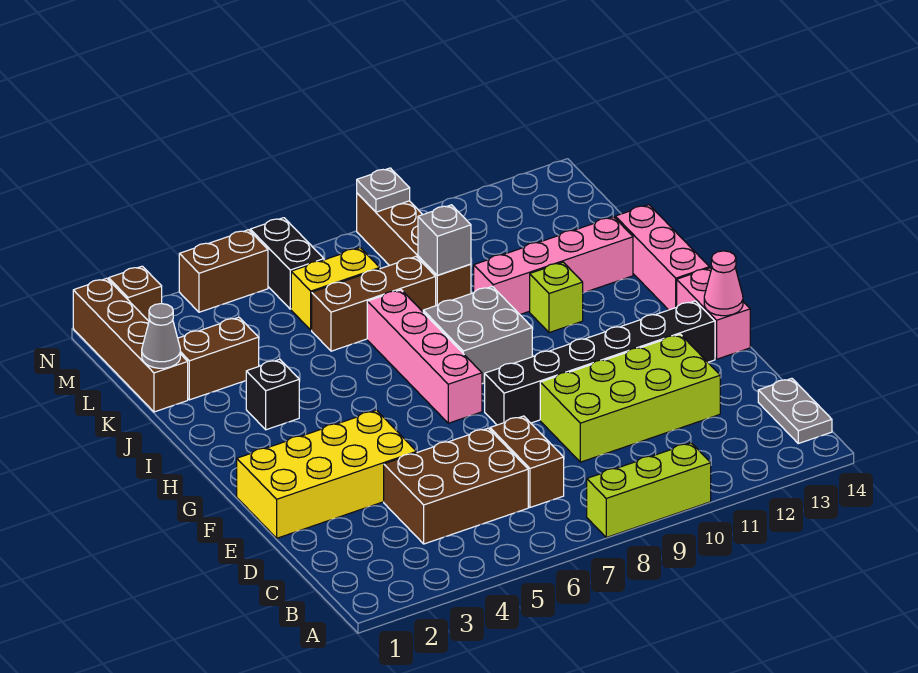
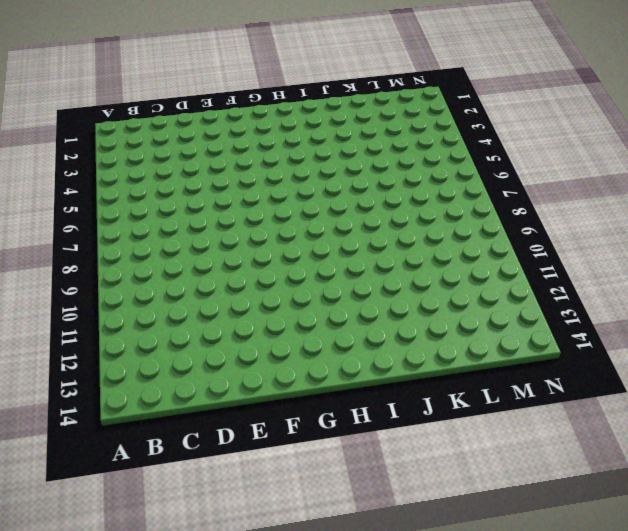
none -> lime 1x3 brick [587,443,711,537]
none -> grey 1x2 plate [758,378,832,443]
none -> brown 2x3 brick [384,428,528,544]

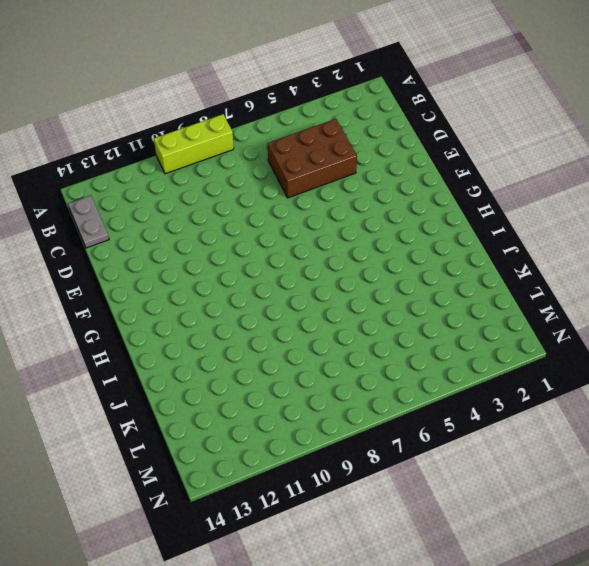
none -> brown 1x2 brick [490,416,564,507]
none -> lime 2x4 brick [540,334,720,462]
none -> yellow 2x4 brick [237,410,417,538]

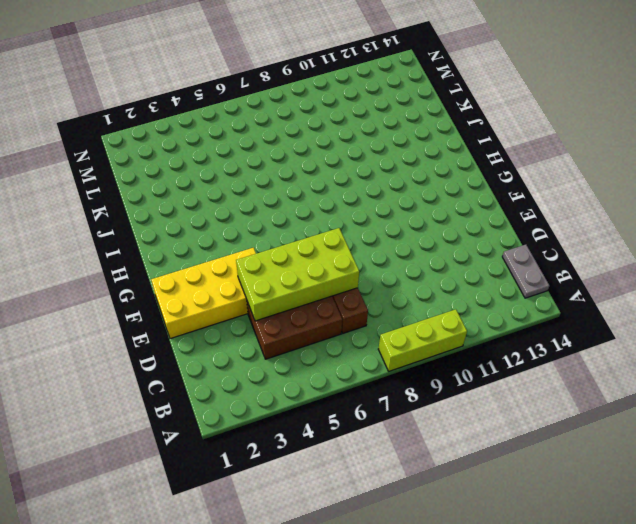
lime 2x4 brick [236,228,359,321] -> lime 2x4 brick moved to [540,334,720,462]
none -> black 1x6 brick [485,301,715,425]
none -> pink 1x2 brick [677,268,750,359]
none -> pink 1x4 brick [367,290,482,423]

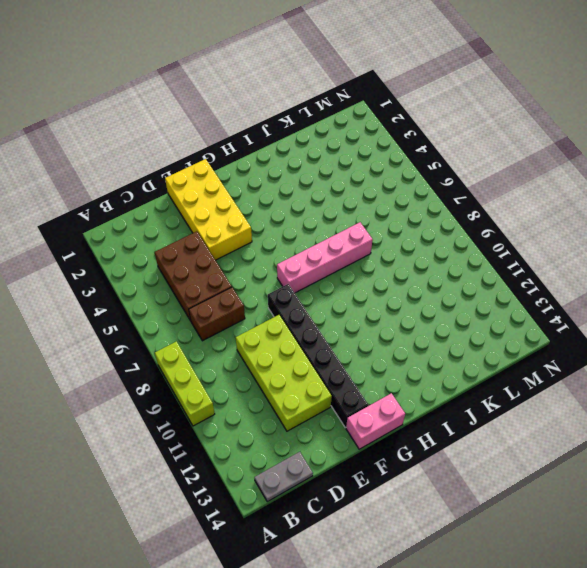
none -> grey 2x2 brick [423,286,532,384]
none -> pink 1x3 brick [615,205,709,310]
none -> black 1x1 brick [246,359,299,430]

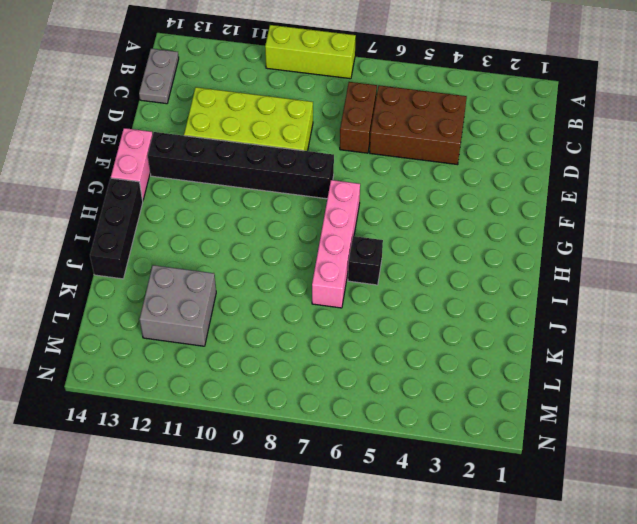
black 1x3 brick [90,178,143,279] -> pink 1x3 brick [615,205,709,310]
black 1x1 brick [348,236,383,285] -> black 1x1 brick moved to [246,359,299,430]
grey 2x2 brick [140,265,216,346] -> grey 2x2 brick moved to [423,286,532,384]
none -> yellow 2x4 brick [237,410,417,538]
none -> lime 1x1 brick [530,262,583,333]
none -> pink 1x4 brick [474,217,633,314]

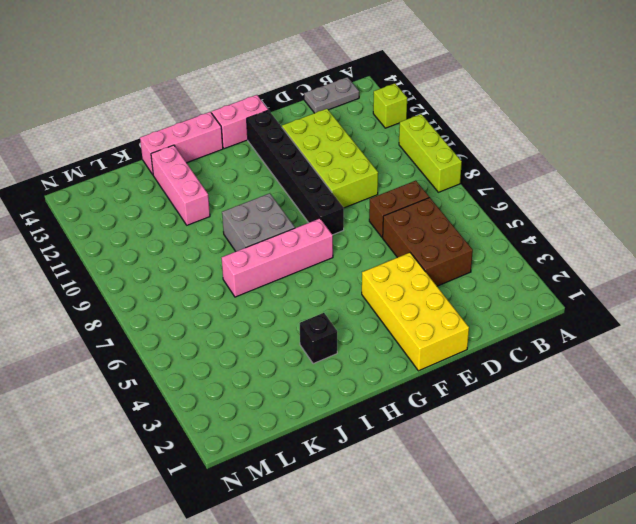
lime 1x1 brick [373,83,407,128] -> lime 1x1 brick moved to [530,262,583,333]
pink 1x3 brick [151,145,210,225] -> pink 1x4 brick [474,217,633,314]
none -> brown 1x4 brick [73,278,188,412]
none -> brown 1x2 brick [178,317,259,400]
none -> brown 1x3 brick [312,257,436,351]

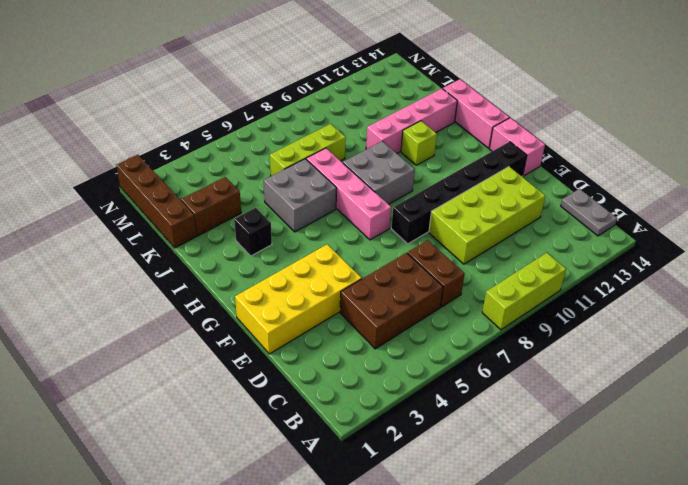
grey 2x2 brick [264,159,337,232] -> none
lime 1x3 brick [270,124,346,176] -> brown 1x3 brick [312,257,436,351]
none -> brown 1x4 brick [357,193,471,306]
none -> yellow 1x2 brick [291,248,380,330]
none -> black 1x2 brick [250,218,324,309]

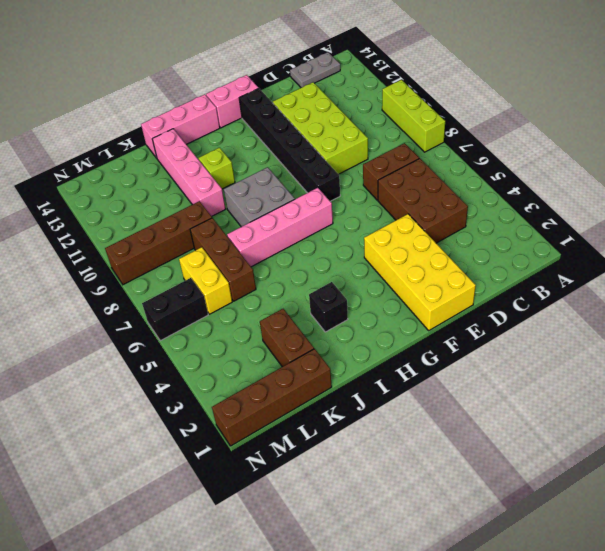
none -> brown 1x1 brick [109,266,162,321]
none -> brown 1x2 brick [179,230,268,312]
none -> pink 1x1 cone [704,251,743,316]

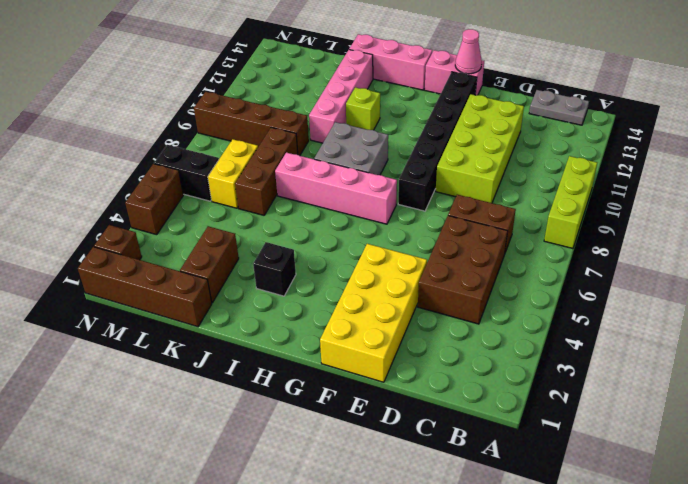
none -> grey 1x1 cone [142,304,180,368]
none -> grey 1x1 brick [418,205,471,275]
none -> grey 1x1 plate [357,168,410,212]

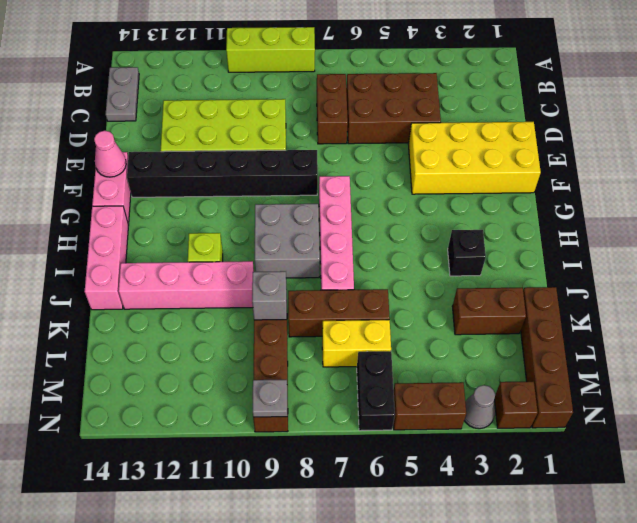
grey 1x1 cone [464,385,495,429] -> grey 1x1 cone moved to [142,304,180,368]

